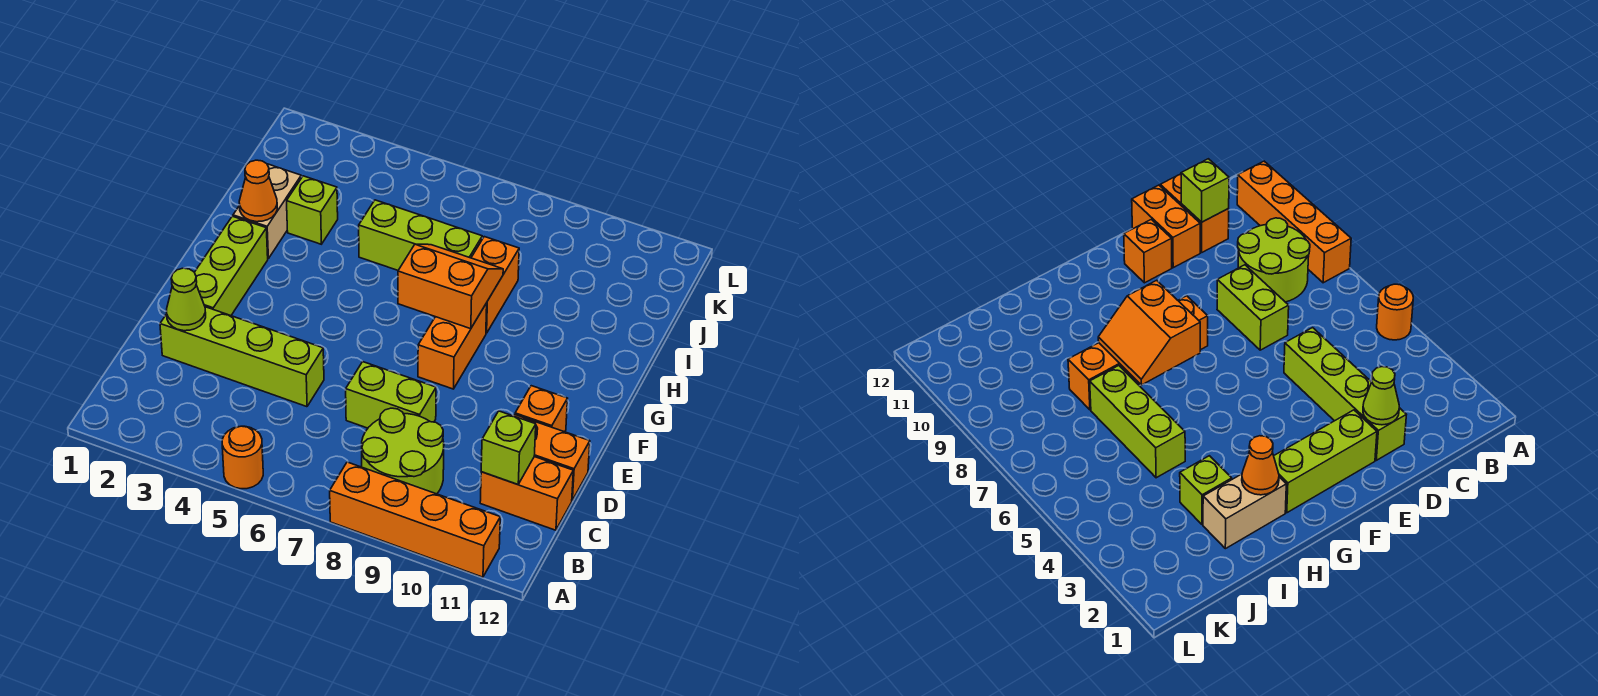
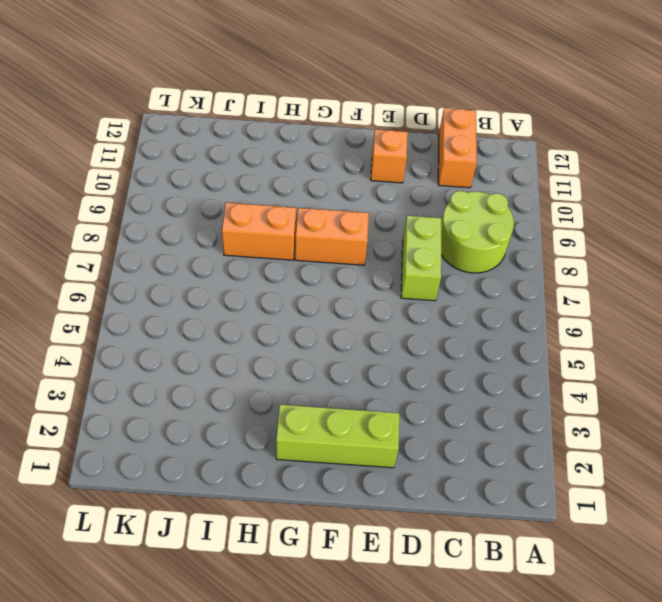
none -> orange 1x1 round brick [222,426,263,489]
none -> orange 1x4 brick [330,462,500,577]
none -> lime 1x4 brick [160,307,324,407]

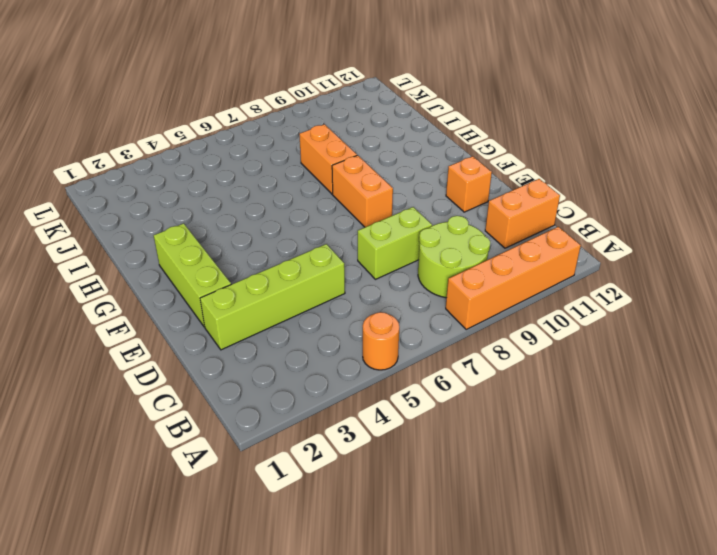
none -> orange 1x2 brick [514,415,590,500]
none -> tan 1x2 brick [233,164,301,259]
none -> lime 1x1 brick [287,176,338,244]

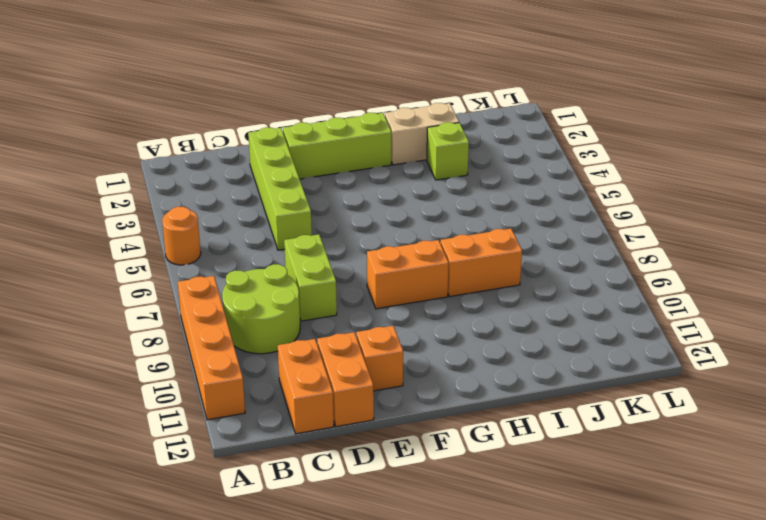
none -> lime 1x3 brick [359,200,482,270]
none -> lime 1x1 brick [481,411,536,484]
none -> lime 1x1 cone [167,268,206,331]

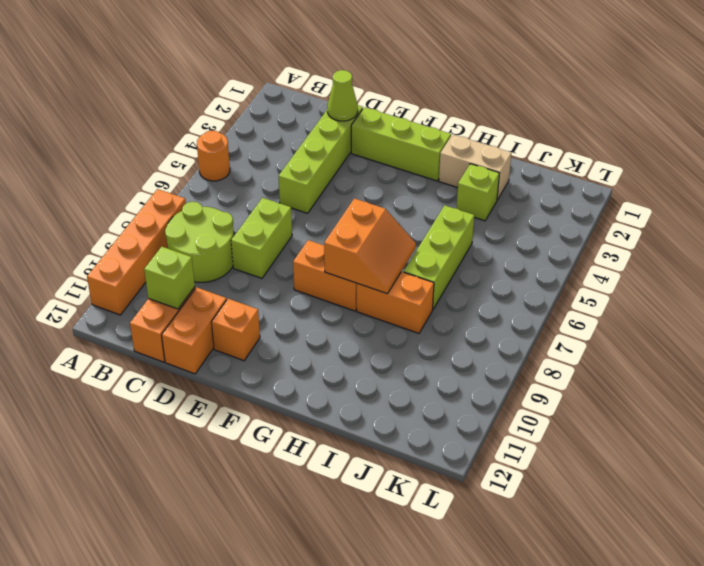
none -> orange 1x1 cone [239,160,277,222]

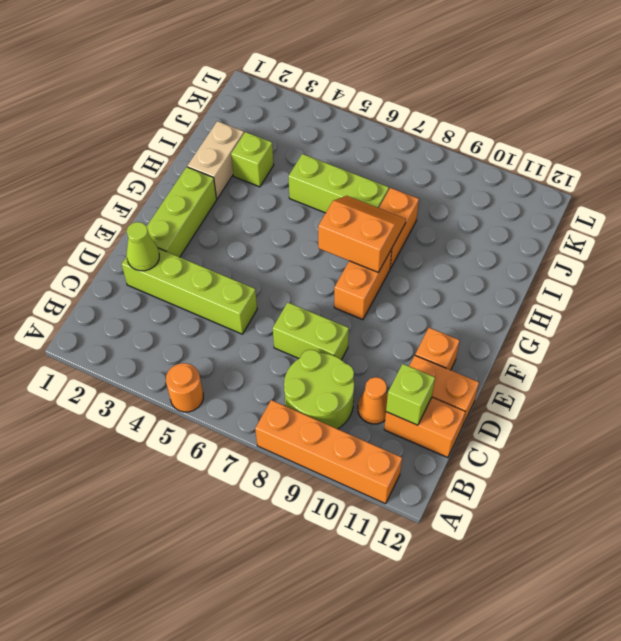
orange 1x1 cone [358,377,388,424] -> orange 1x1 cone moved to [239,160,277,222]

